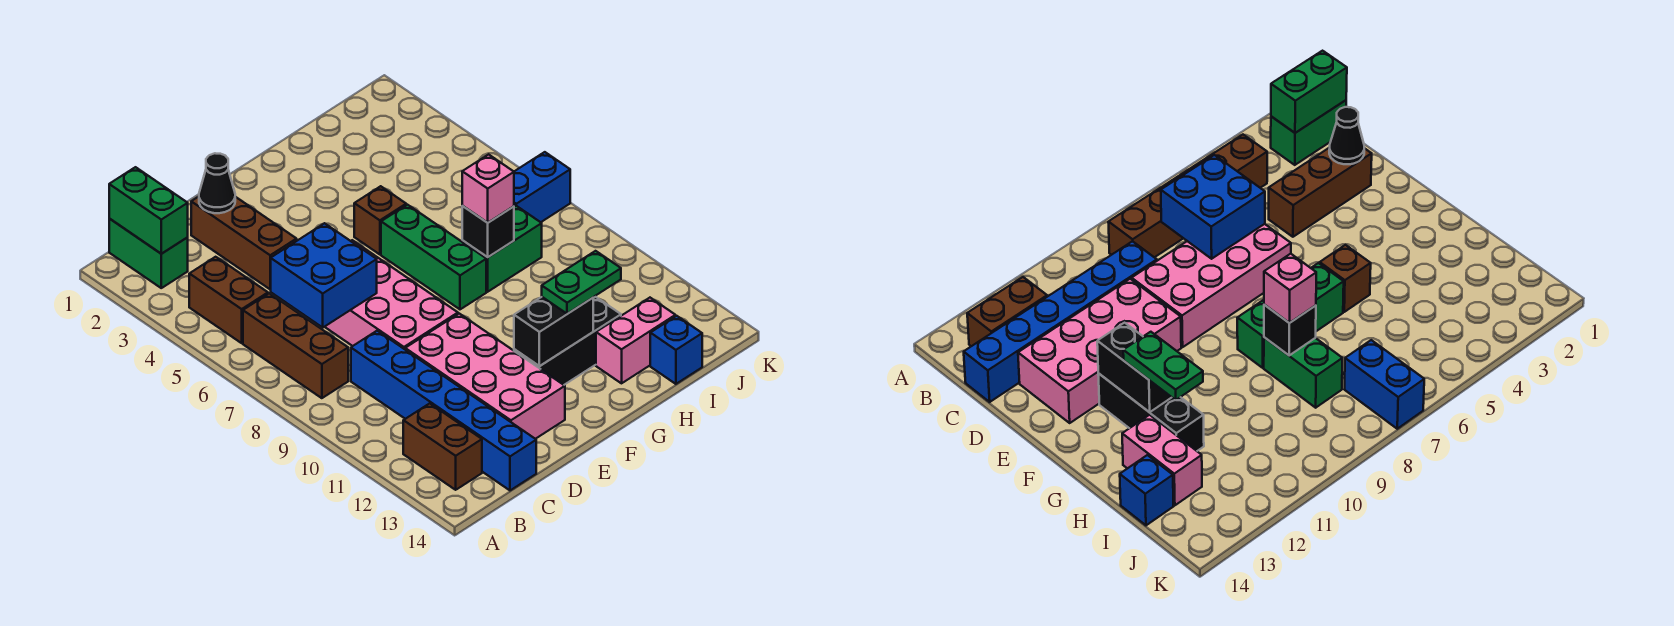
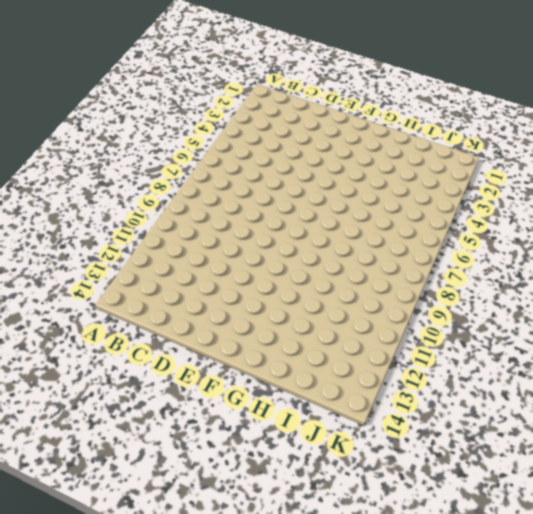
none -> green 1x2 brick [109,219,188,288]
none -> brown 1x2 brick [189,257,268,343]
none -> brown 1x3 brick [243,293,348,398]

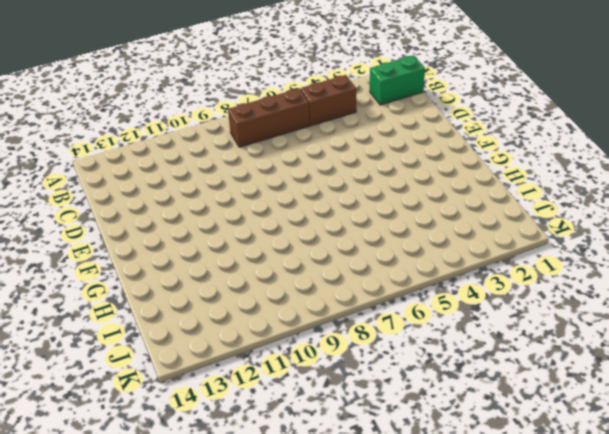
none -> brown 1x2 brick [403,403,482,490]
none -> blue 1x6 brick [351,331,536,490]
none -> brown 1x3 brick [191,197,297,289]

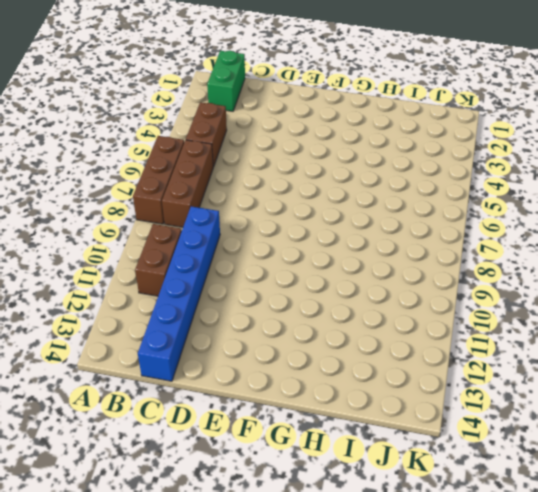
brown 1x3 brick [133,136,184,224] -> brown 1x3 brick moved to [191,197,297,289]
brown 1x2 brick [135,224,182,296] -> brown 1x2 brick moved to [403,403,482,490]
none -> pink 2x4 brick [325,240,458,349]
none -> pink 2x4 brick [405,314,565,439]
none -> black 1x3 brick [514,297,621,385]

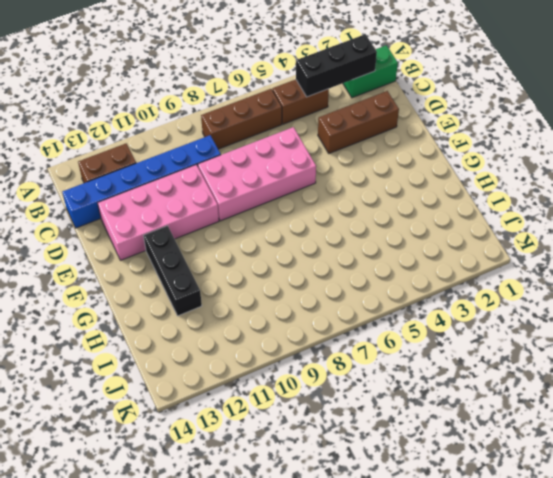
black 1x3 brick [296,34,377,97] -> green 1x2 brick [109,167,188,254]
none -> brown 1x1 brick [354,186,406,254]
none -> green 1x3 brick [381,205,486,309]
none -> green 1x2 brick [462,206,542,292]

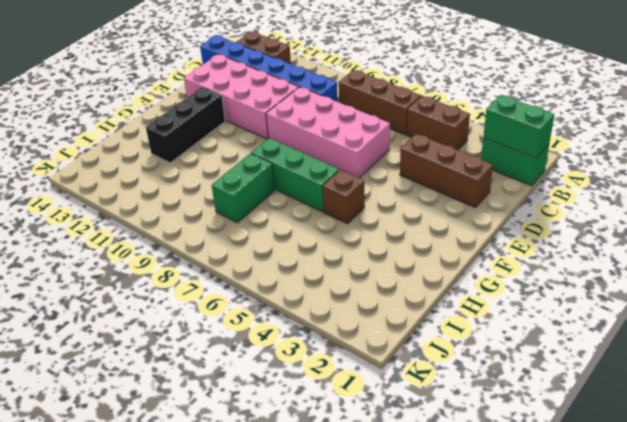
none -> pink 1x2 brick [596,298,675,383]
none -> blue 1x1 brick [650,316,702,384]
none -> blue 1x2 brick [514,152,570,222]

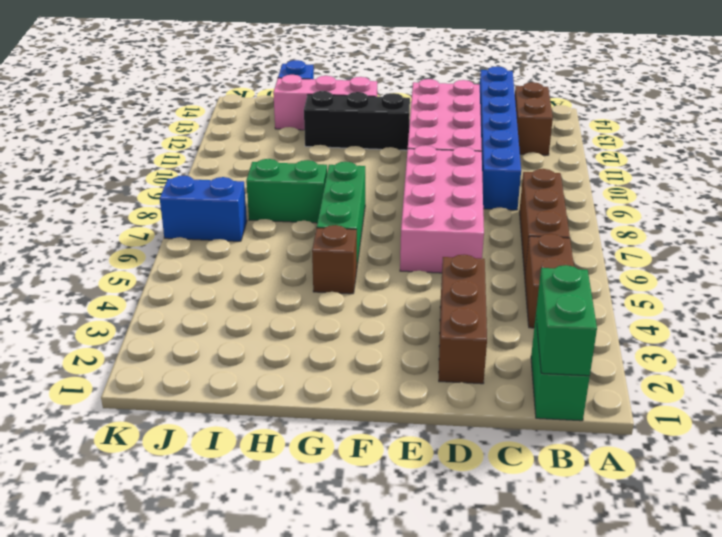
pink 1x3 brick [273,75,377,130] -> pink 1x2 brick [596,298,675,383]
none -> blue 2x2 brick [271,223,377,327]
none -> black 1x1 cone [199,153,235,213]
none -> black 1x2 brick [514,297,593,366]

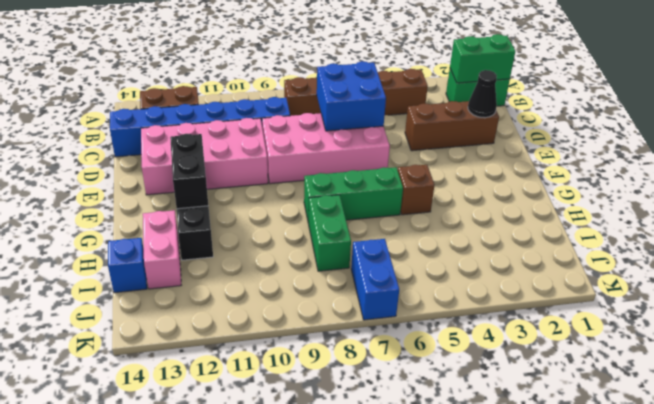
none -> black 1x1 brick [462,206,514,257]
none -> green 1x2 plate [542,251,621,314]
none -> pink 1x1 brick [462,154,514,223]

